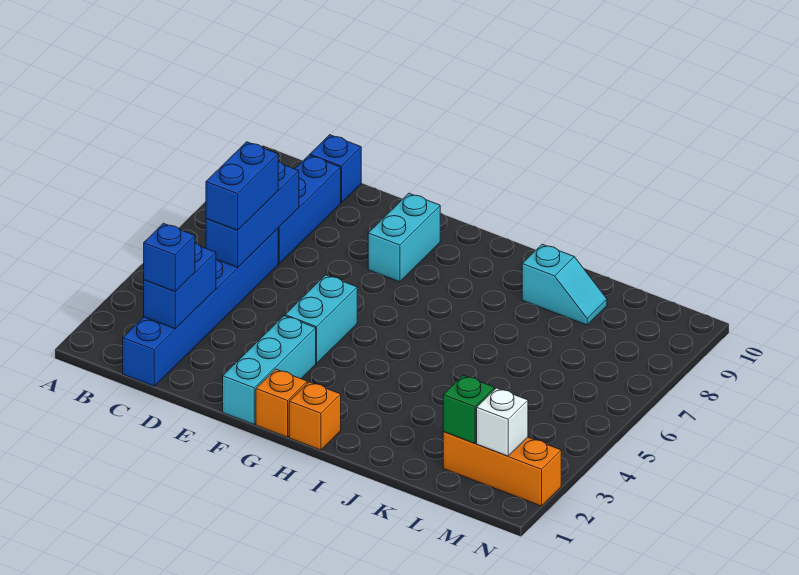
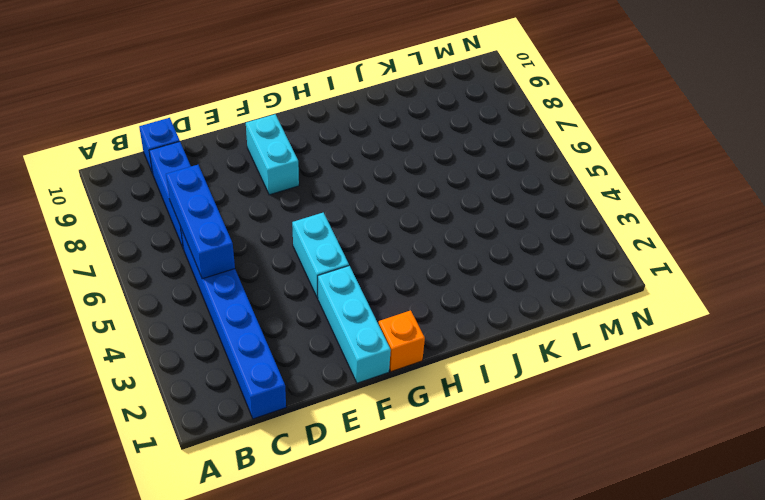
none -> orange 1x1 brick [289,382,341,450]
none -> cyan 1x2 slope [522,244,607,325]
none -> orange 1x3 brick [443,432,561,506]

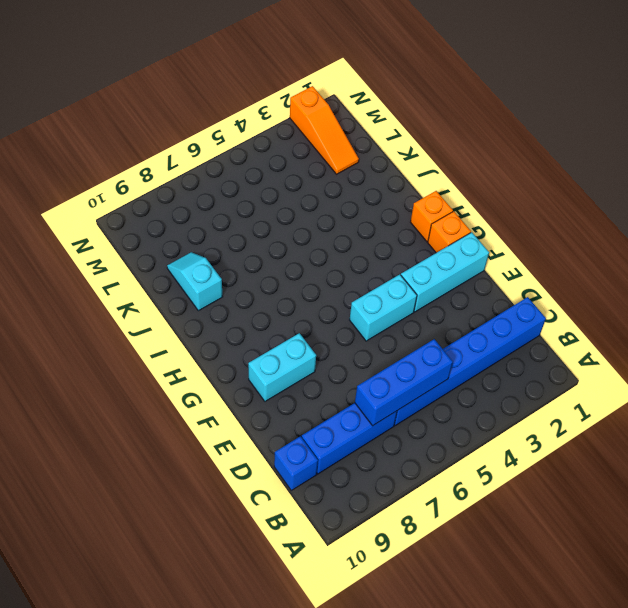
orange 1x3 slope [290,86,359,174] -> orange 1x3 brick [443,432,561,506]
none -> blue 1x2 brick [144,243,216,329]
none -> green 1x1 brick [443,375,495,444]
none -> white 1x1 brick [477,388,528,456]

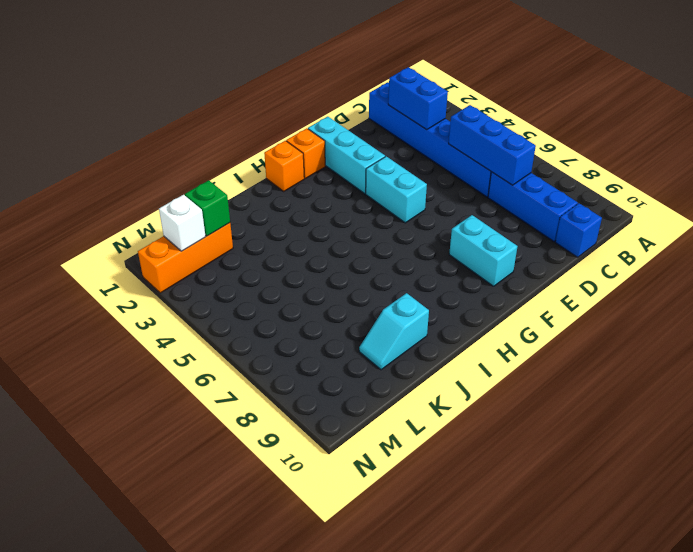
none -> blue 1x1 brick [144,223,195,292]
none -> blue 1x2 brick [206,142,278,230]

